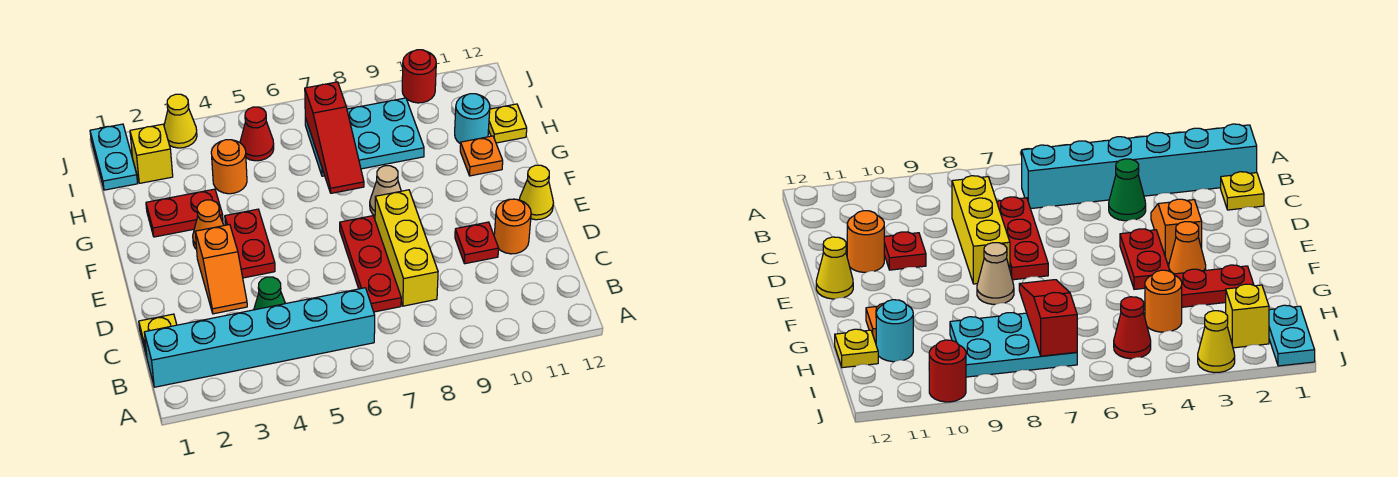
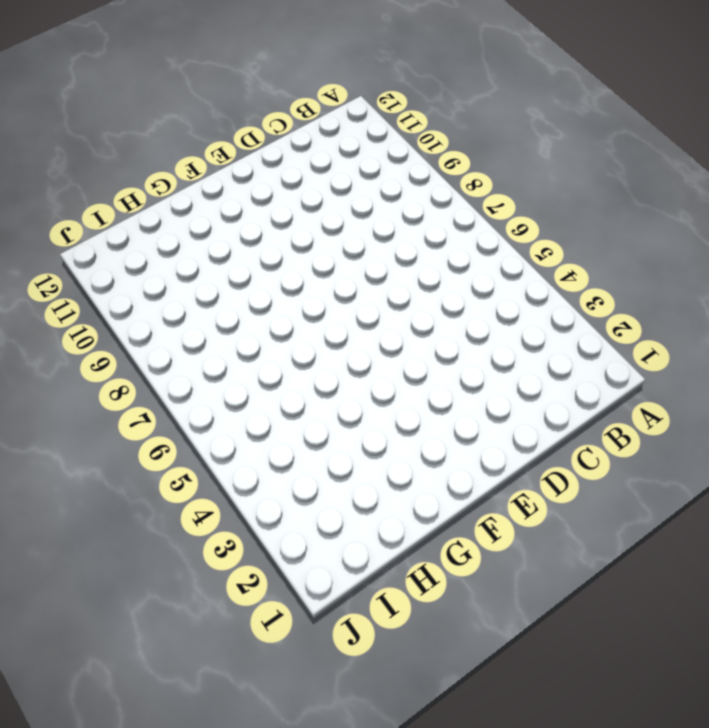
none -> cyan 1x6 brick [144,288,375,387]
none -> yellow 1x1 plate [139,314,177,357]
none -> green 1x1 cone [254,277,285,310]

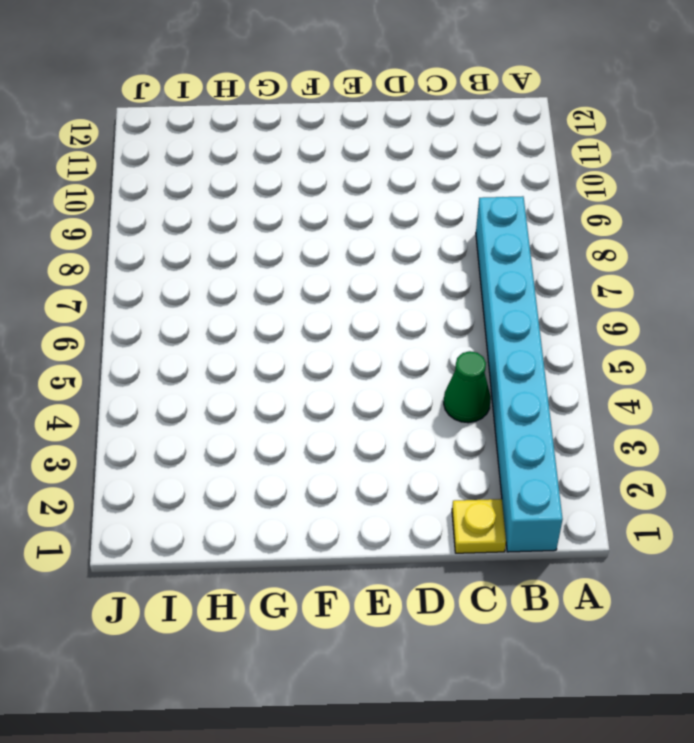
cyan 1x8 brick [476,196,563,552] -> cyan 1x6 brick [144,288,375,387]
none -> red 1x3 plate [340,216,401,312]
none -> yellow 1x3 brick [375,190,438,306]
none -> orange 1x2 slope [195,225,247,314]

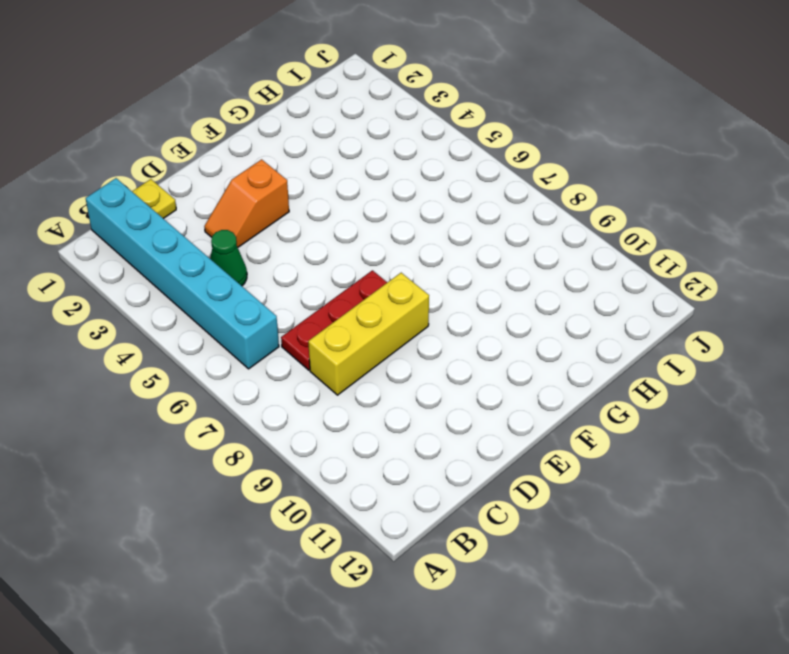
none -> red 1x1 plate [455,222,499,264]
none -> orange 1x1 round brick [494,199,531,254]
none -> red 1x2 plate [225,209,275,278]

